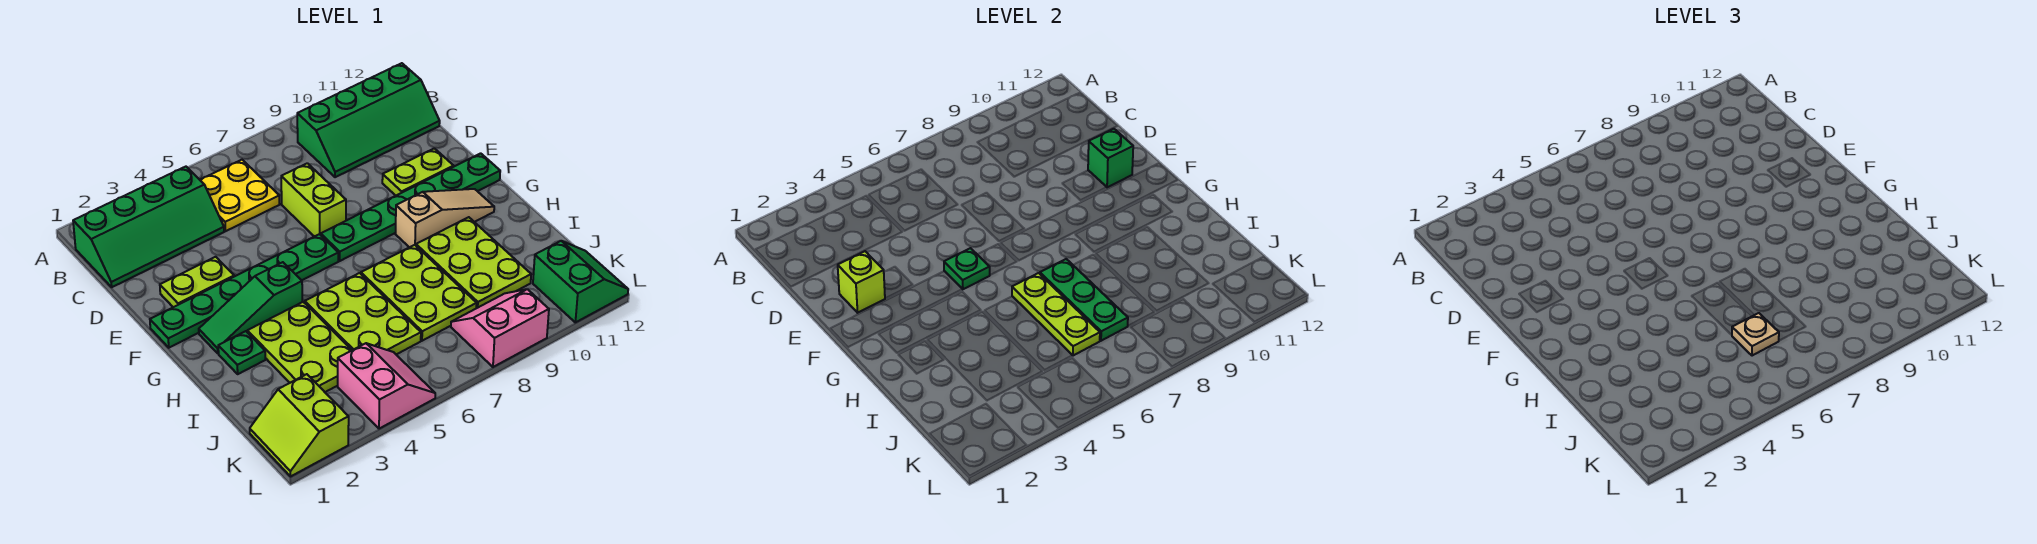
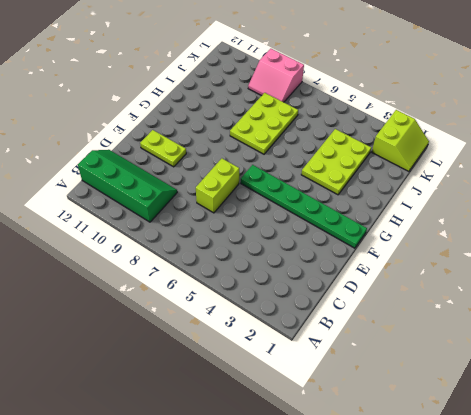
none -> green 2x4 slope [73,167,224,287]
none -> yellow 2x2 plate [200,160,280,231]
none -> lime 1x2 plate [160,257,234,307]

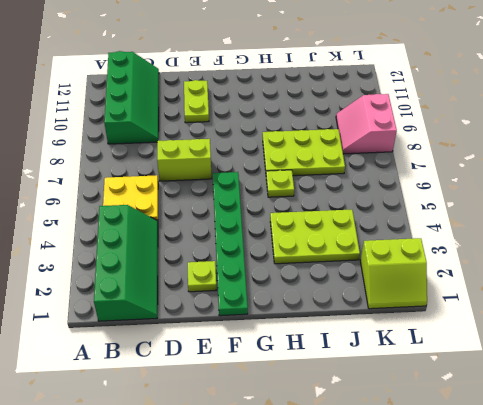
lime 1x1 plate [188,261,216,292] -> lime 1x2 plate [160,257,234,307]
lime 1x1 plate [266,170,294,197] -> lime 2x3 plate [305,273,421,354]
none -> green 1x6 plate [321,153,500,261]
none -> green 1x3 slope [199,262,302,353]
none -> tan 1x3 slope [396,189,494,247]

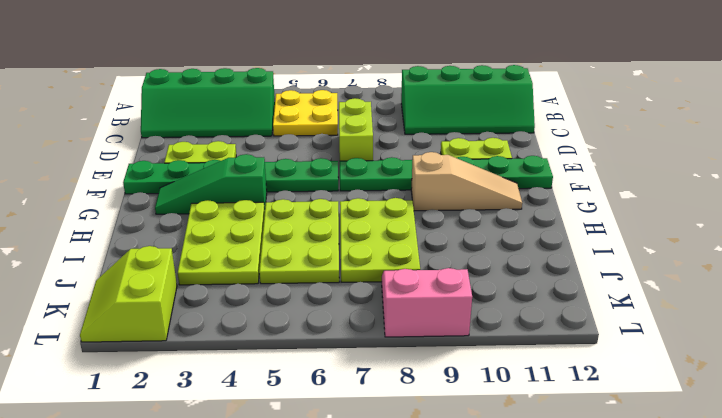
none -> green 1x1 plate [218,331,265,374]
none -> lime 2x3 plate [416,217,531,308]
none -> pink 2x2 slope [338,343,435,429]

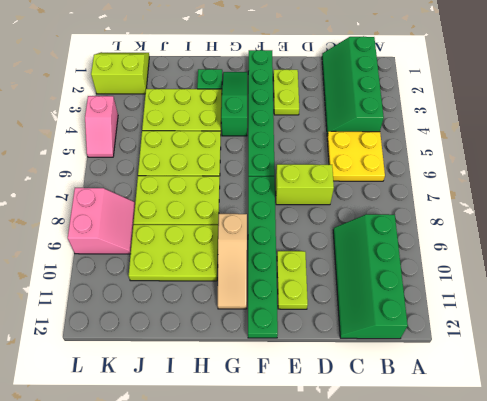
pink 1x2 slope [85,96,118,157] -> pink 2x2 slope [338,343,435,429]
none -> green 2x2 slope [533,241,628,322]
none -> lime 1x1 brick [838,251,885,313]
none -> green 1x1 brick [1088,129,1133,187]

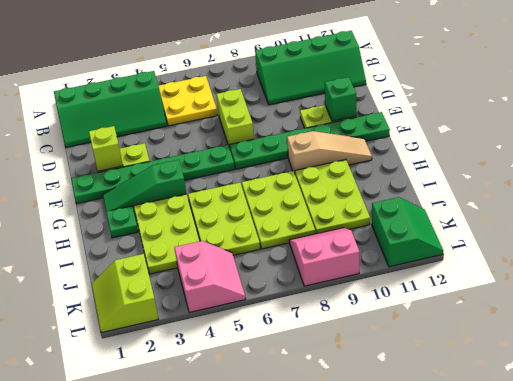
none -> green 1x1 plate [944,248,990,289]
none -> lime 1x3 plate [1012,273,1100,356]
none -> green 1x3 plate [1040,259,1128,341]

